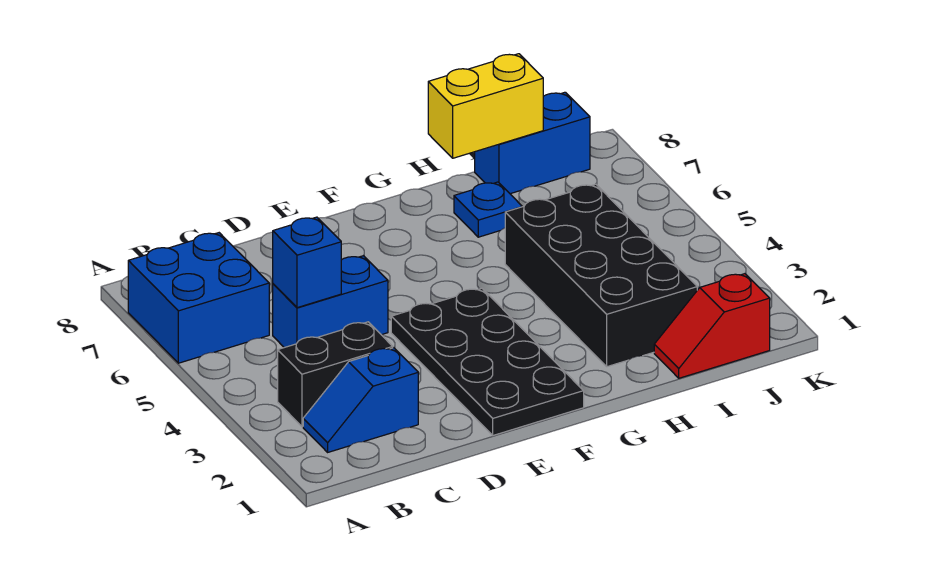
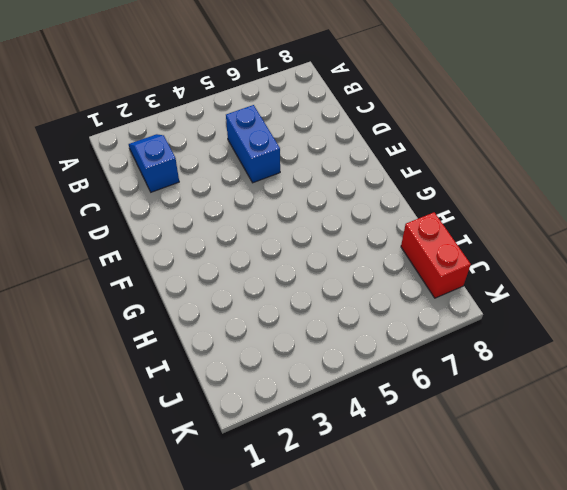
red 1x2 brick [401,212,471,298] -> blue 1x2 brick [475,92,590,194]
none -> blue 2x2 brick [128,233,269,363]
none -> black 1x2 brick [278,322,393,427]

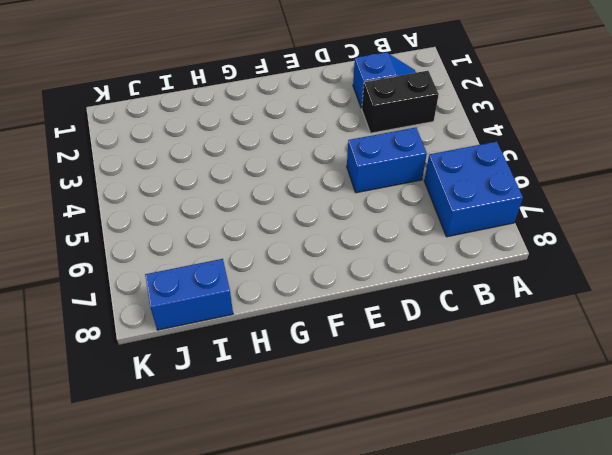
none -> black 2x4 plate [391,288,584,435]
none -> black 2x4 brick [505,184,697,367]

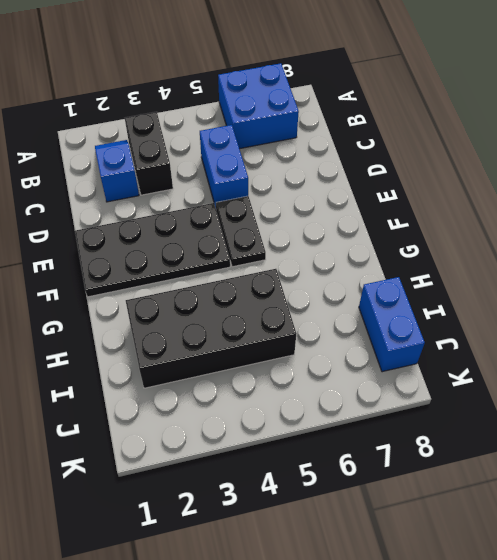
black 1x2 plate [216,196,266,267] -> none
none -> blue 1x1 plate [454,182,522,237]
none -> red 1x2 slope [654,274,770,378]

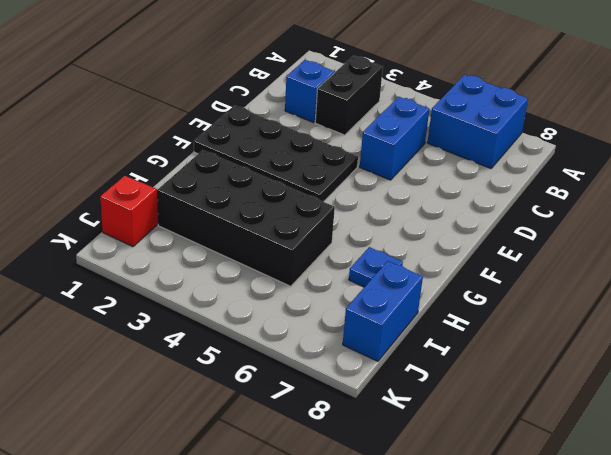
none -> blue 1x1 brick [273,217,341,308]
none -> yellow 1x2 brick [428,54,543,158]

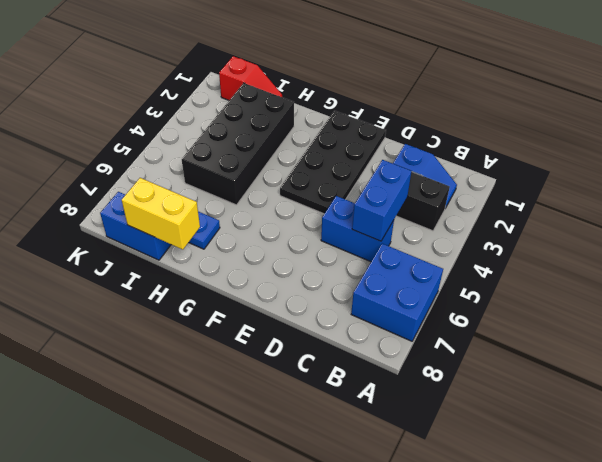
blue 1x2 brick [352,160,412,241] -> blue 1x1 brick [273,217,341,308]

